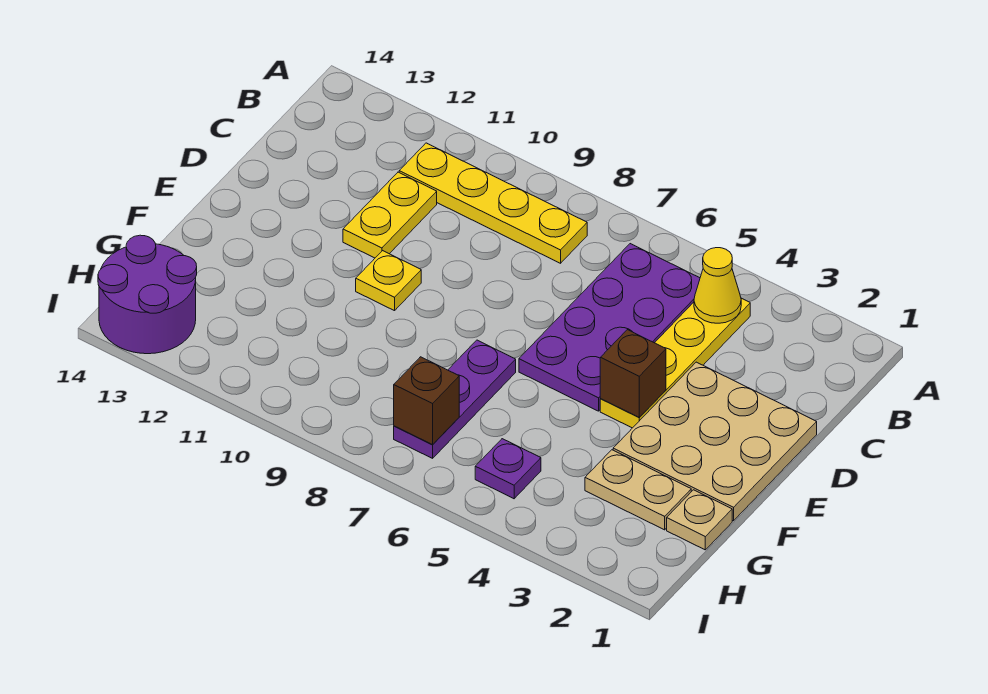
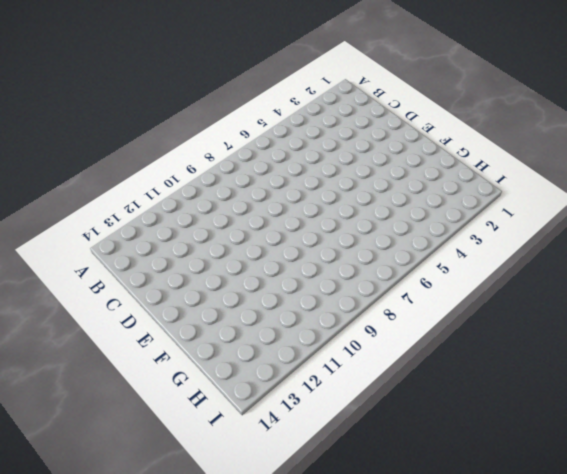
none -> yellow 1x4 plate [600,298,750,428]
none -> purple 2x4 plate [519,244,700,411]
none -> yellow 1x4 plate [399,143,587,263]

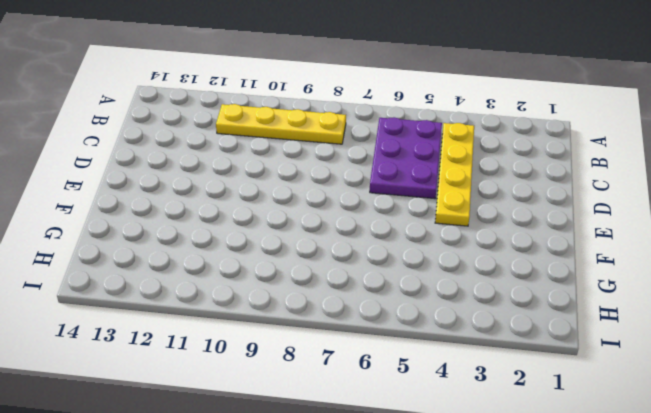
purple 2x3 plate [370,117,442,199] -> purple 2x4 plate [519,244,700,411]
none -> yellow 1x2 plate [343,172,437,258]
none -> tan 3x3 plate [613,362,817,521]
none -> yellow 1x1 plate [356,251,421,311]

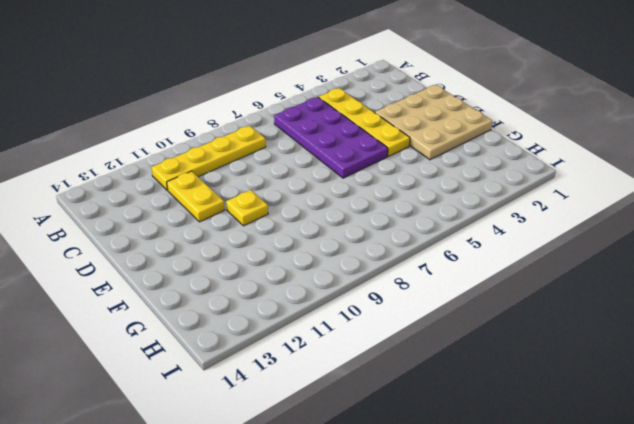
none -> purple 1x3 plate [394,340,516,458]
none -> tan 1x1 plate [667,490,732,550]
none -> tan 1x2 plate [585,450,691,530]

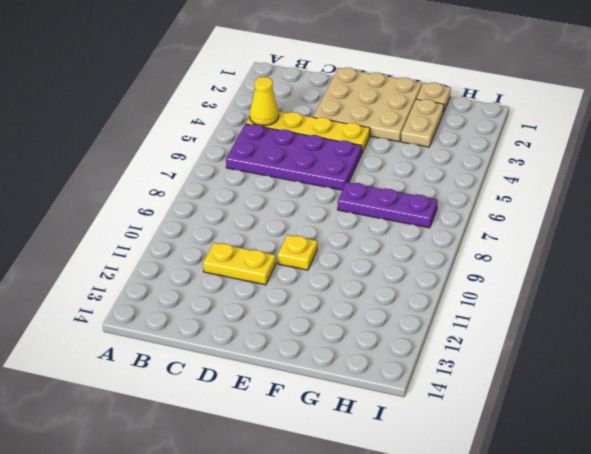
none -> yellow 1x4 plate [399,143,587,263]
none -> purple 1x1 plate [475,439,541,499]
none -> purple 2x2 round brick [98,235,197,354]

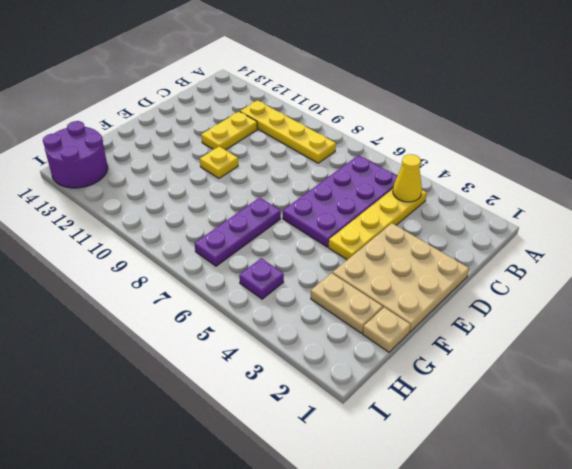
none -> brown 1x1 brick [600,330,666,417]
none -> brown 1x1 brick [394,357,459,445]

